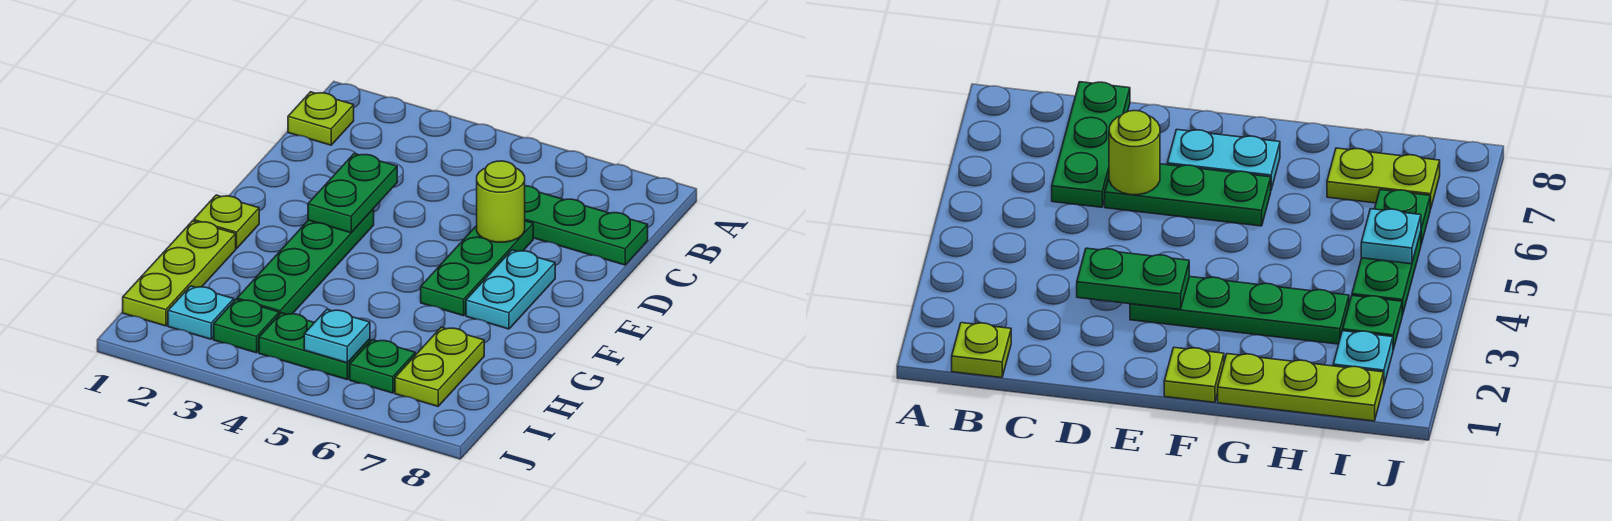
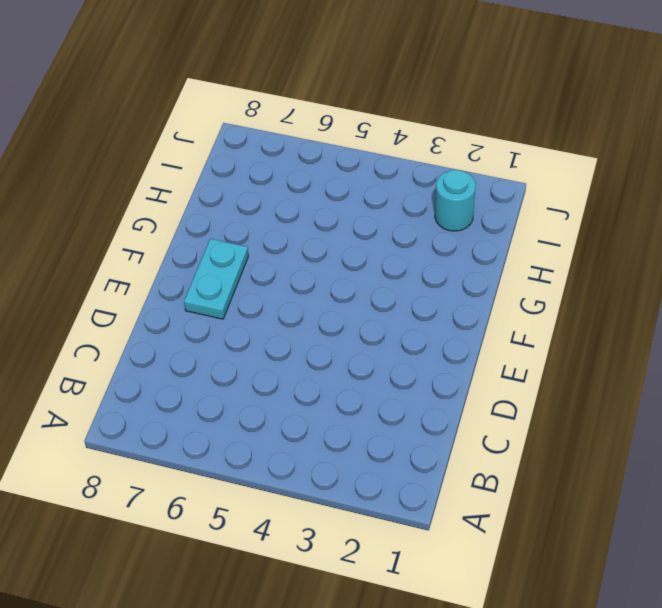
cyan 1x1 round brick [435,170,476,231] -> cyan 1x1 plate [168,286,234,339]
none -> lime 1x1 plate [288,92,354,145]
none -> green 1x3 plate [525,186,648,265]
none -> green 1x3 plate [421,221,533,316]

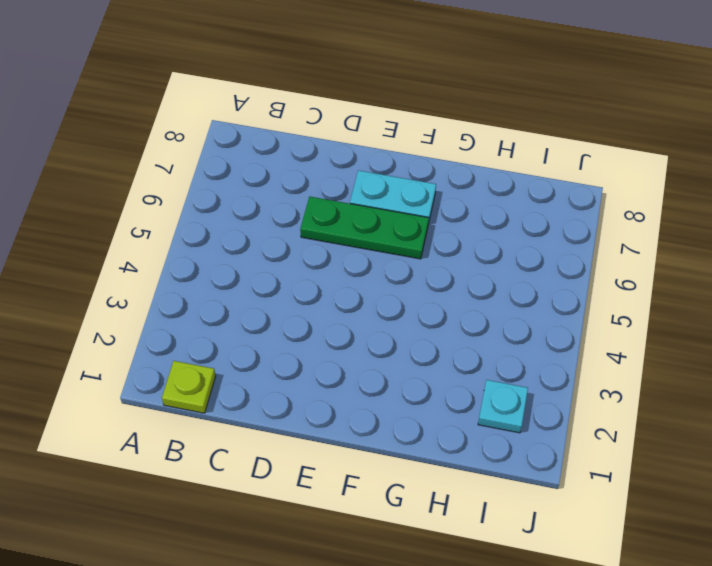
none -> green 1x3 plate [525,186,648,265]
none -> green 1x4 plate [237,209,374,315]
none -> lime 1x1 plate [194,195,259,248]

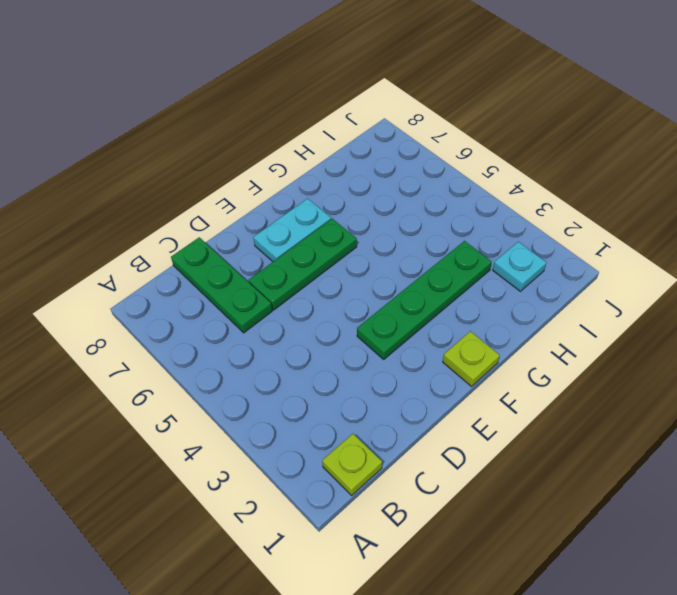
none -> lime 1x3 plate [123,221,236,326]
none -> lime 1x2 plate [395,327,484,406]
none -> green 1x1 plate [214,299,279,353]

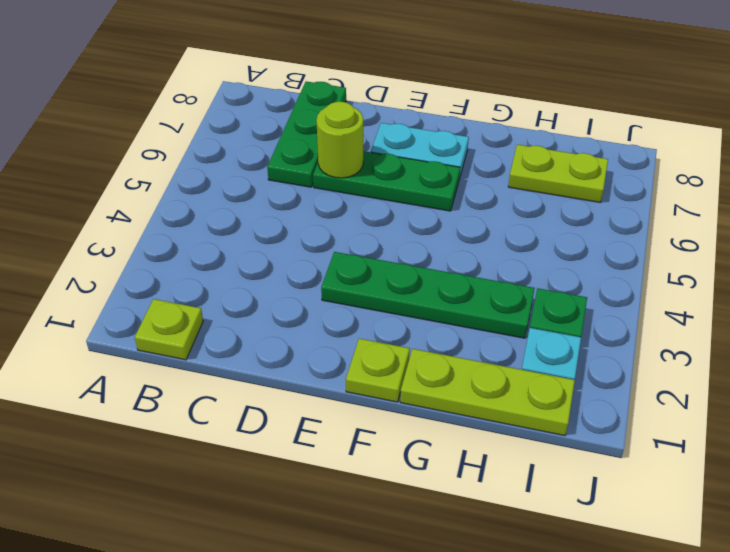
none -> green 1x2 plate [259,313,370,379]
none -> green 1x1 plate [350,340,415,393]
none -> green 1x2 plate [308,154,397,233]

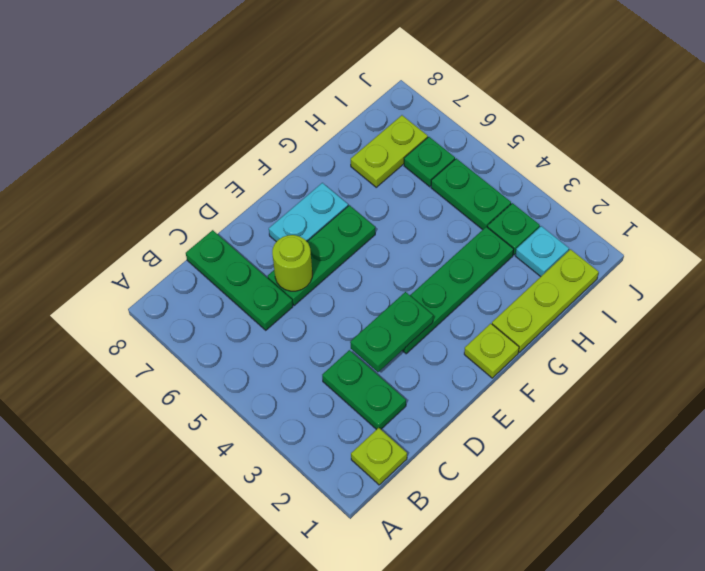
green 1x2 plate [322,350,406,430] -> none
none -> cyan 1x1 plate [304,309,370,363]

